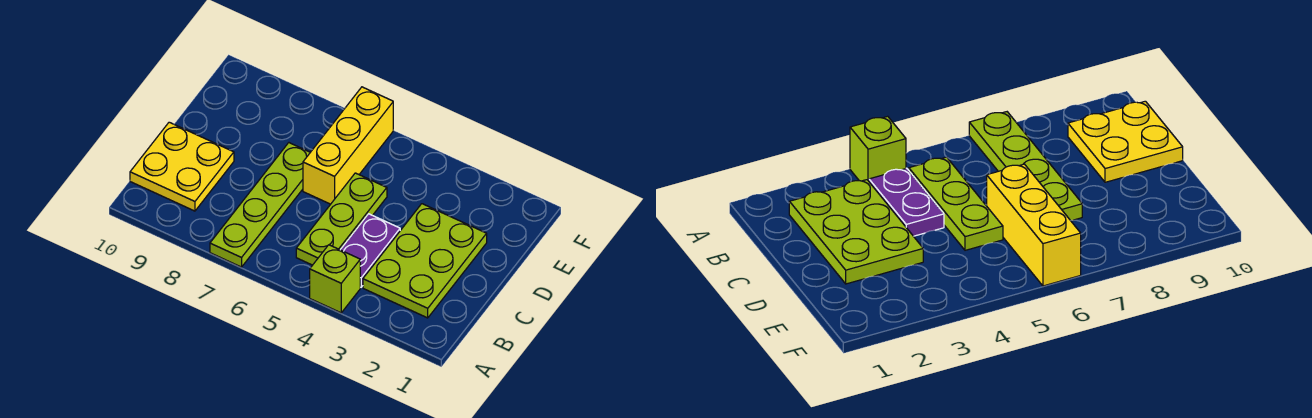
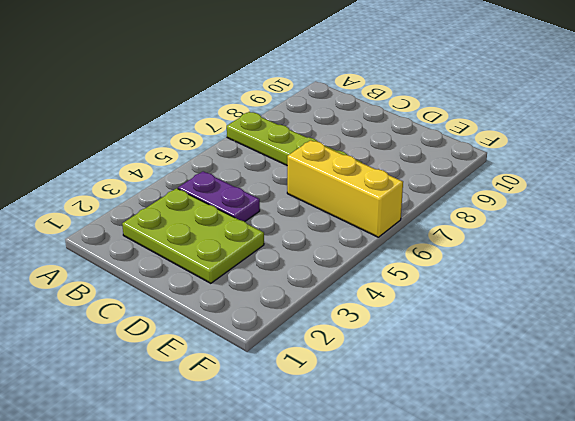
none -> lime 1x1 brick [310,245,360,313]
none -> lime 1x3 plate [296,173,387,265]

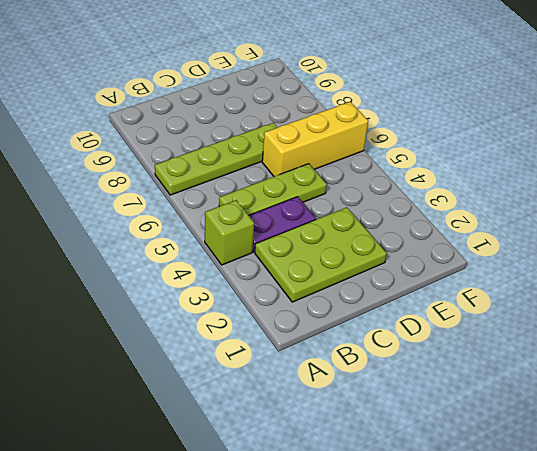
none -> yellow 2x2 plate [130,122,234,211]

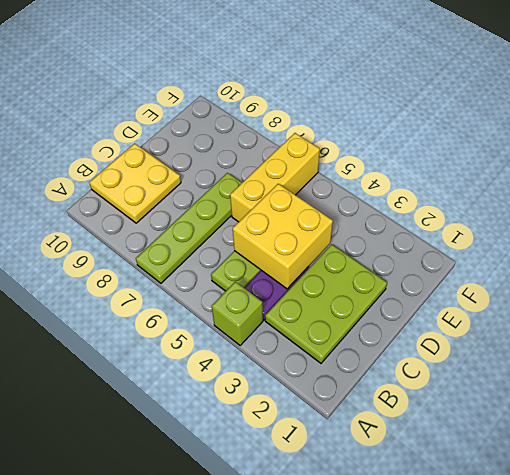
yellow 2x2 brick [233,184,333,289] -> none

